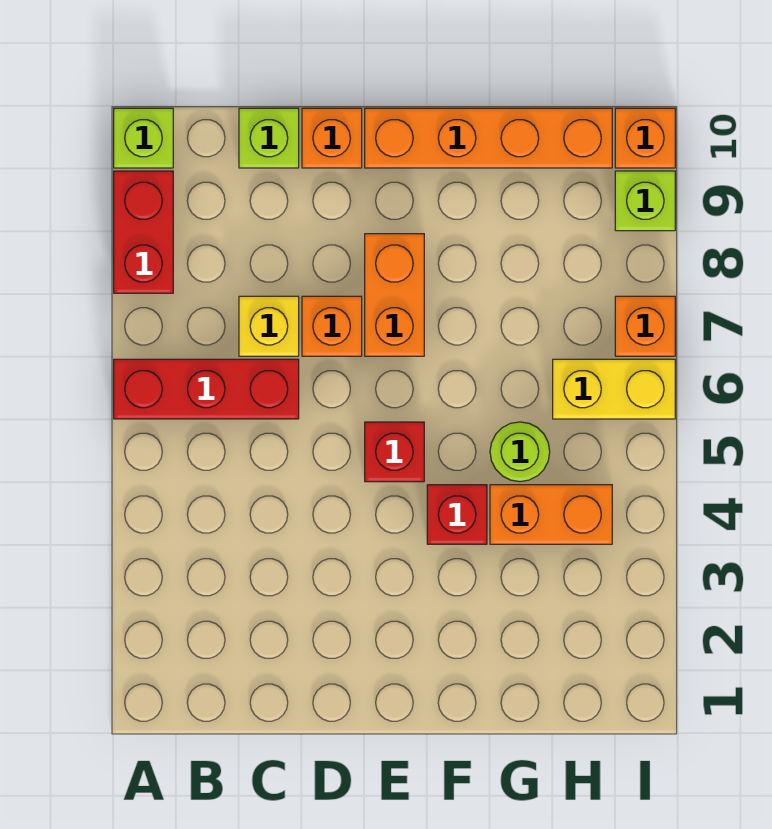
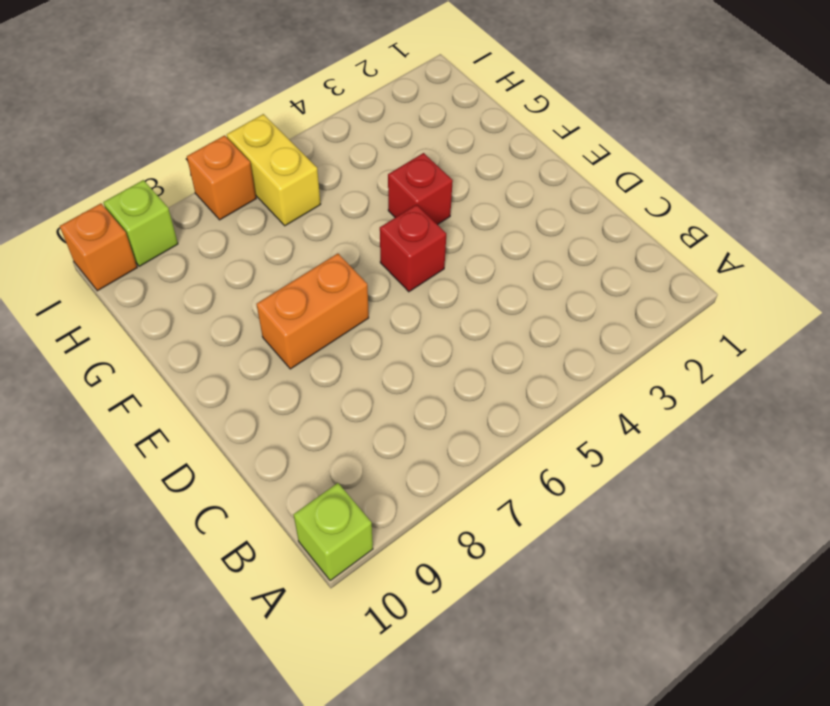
none -> red 1x3 brick [114,359,299,419]
none -> red 1x2 brick [114,171,173,293]
none -> yellow 1x1 brick [239,296,299,356]

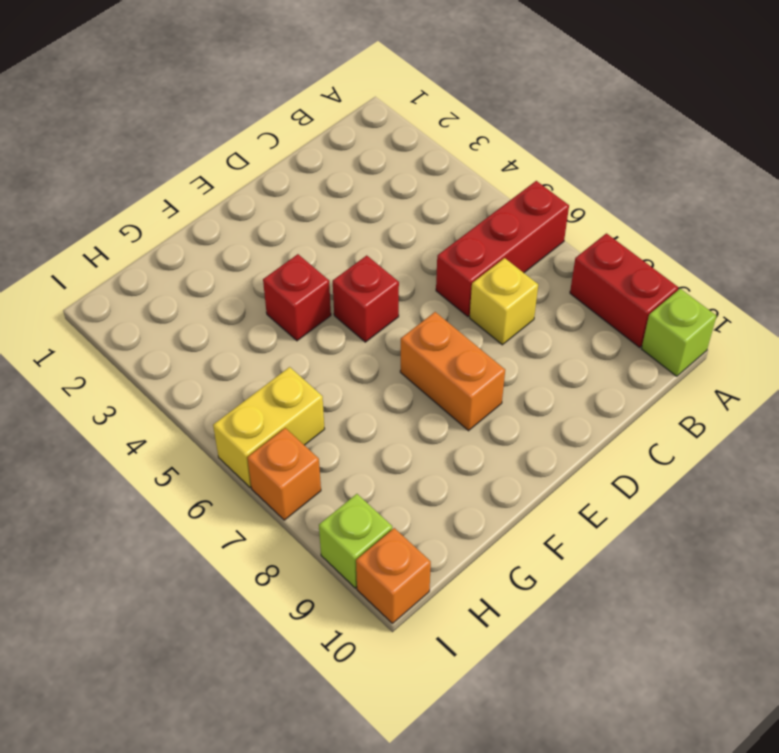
none -> lime 1x1 brick [239,108,299,168]
none -> orange 1x1 brick [302,296,362,356]
none -> orange 1x1 brick [302,108,362,168]

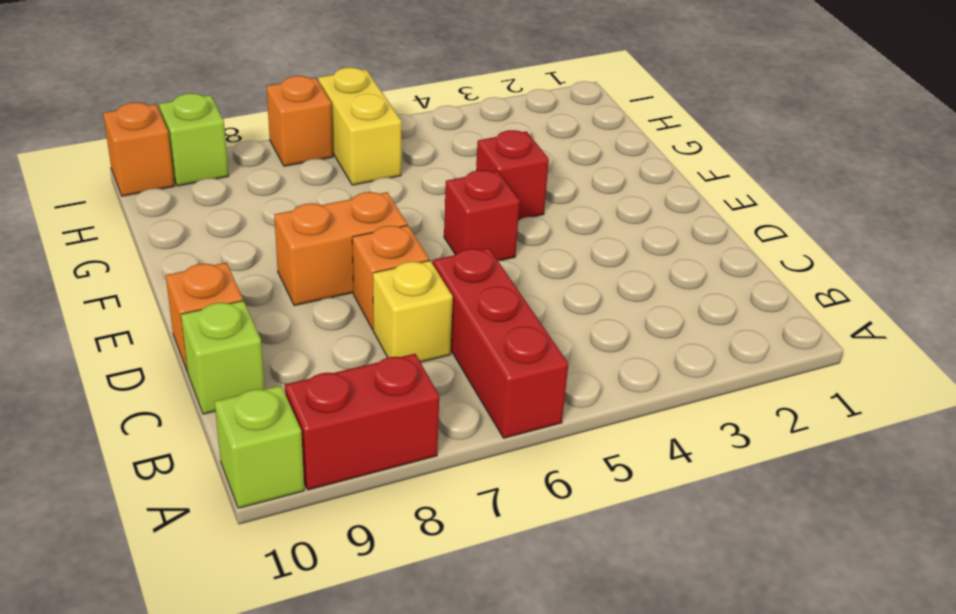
none -> orange 1x4 brick [365,108,612,168]
none -> orange 1x2 brick [490,485,612,544]
none -> lime 1x1 round brick [490,422,550,482]

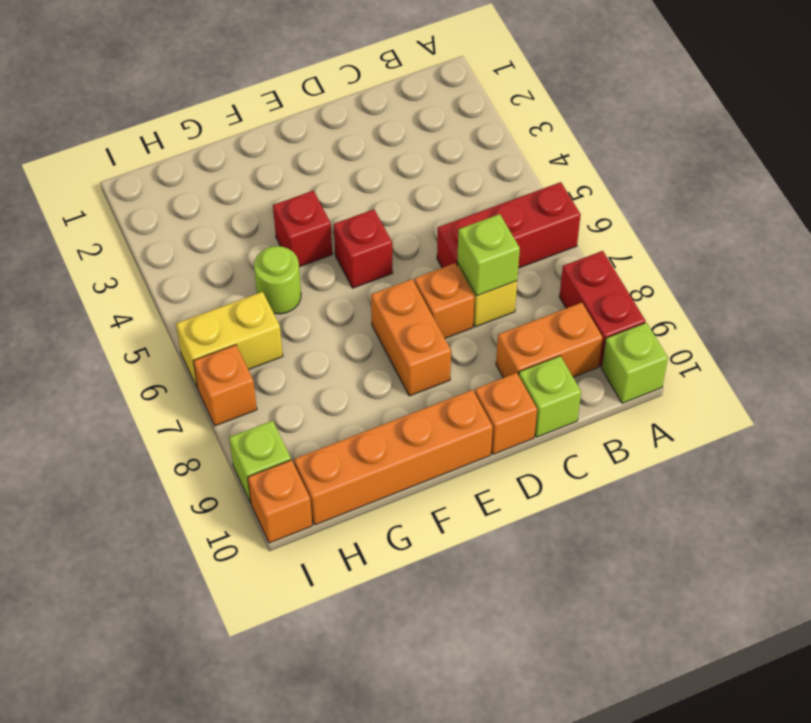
orange 1x2 brick [496,303,603,378] -> orange 1x2 brick moved to [490,485,612,544]
lime 1x1 brick [457,214,520,296] -> none

